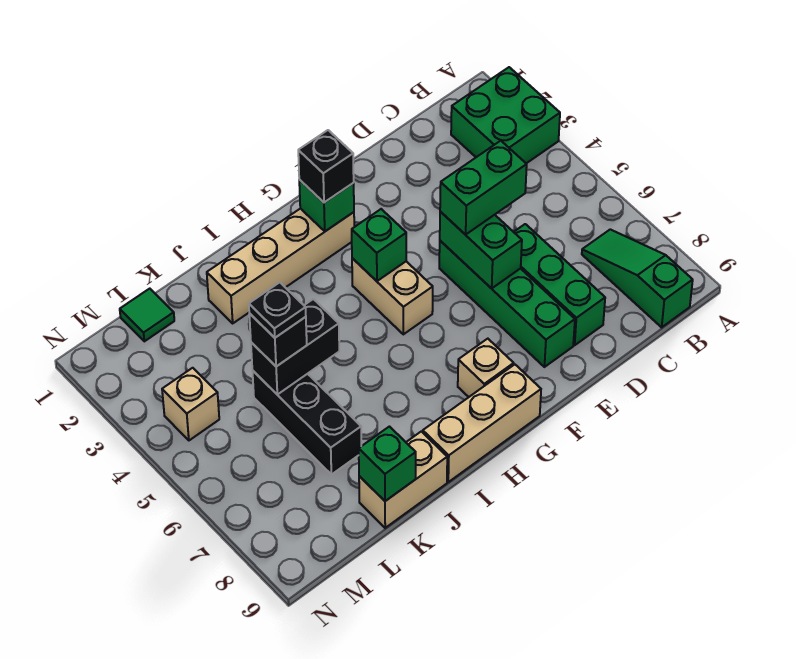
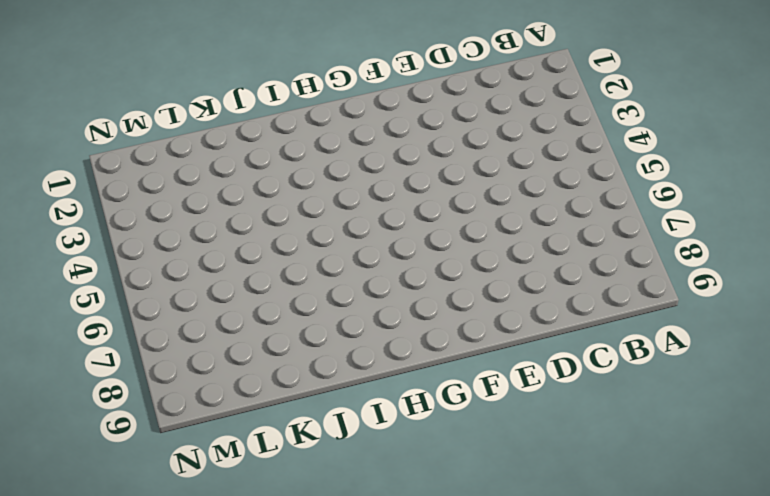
none -> green 2x2 brick [451,67,560,164]
none -> green 1x3 slope [582,229,693,327]
none -> green 1x3 brick [514,224,605,345]

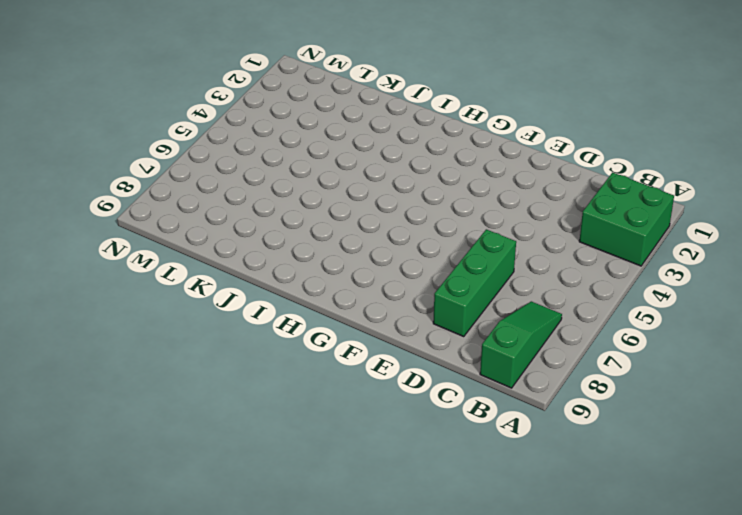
none -> green 1x4 brick [439,241,575,367]
none -> tan 1x4 brick [207,209,354,323]
none -> tan 1x2 brick [352,258,433,334]

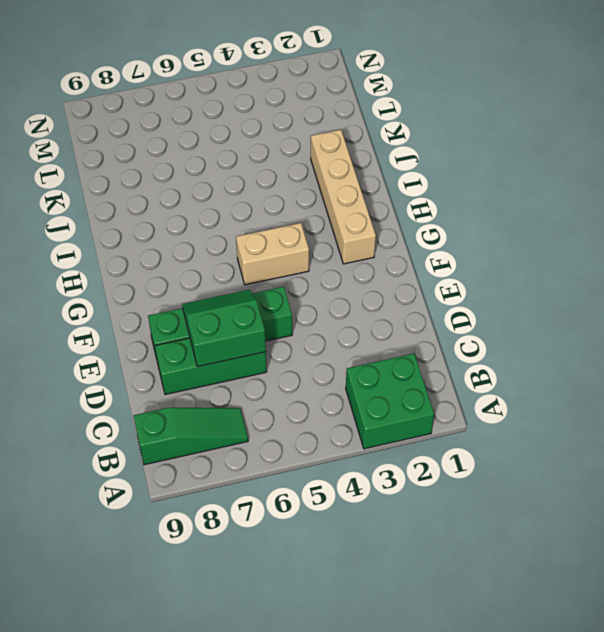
green 2x2 slope [182,290,266,367] -> green 1x2 brick [440,212,522,289]
none -> tan 1x1 brick [458,339,514,397]
none -> tan 1x3 brick [423,365,541,482]
none -> tan 1x2 brick [359,432,447,528]

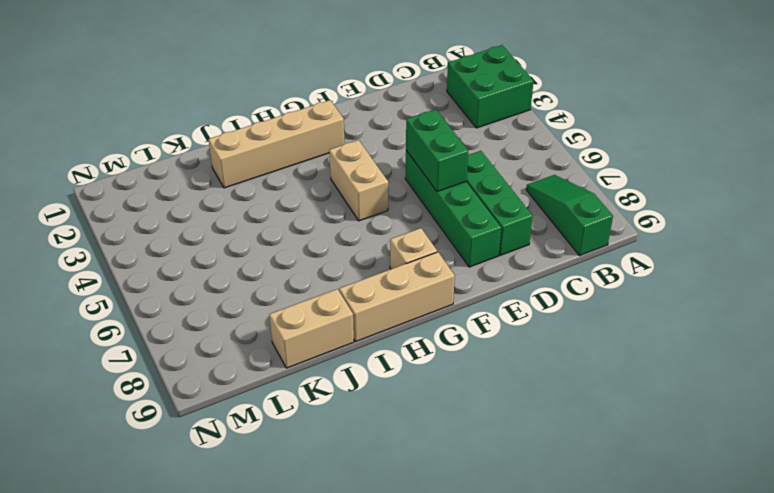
none -> black 1x3 brick [252,371,361,474]
none -> green 1x1 tile [120,289,174,341]
none -> tan 1x1 brick [162,368,219,440]

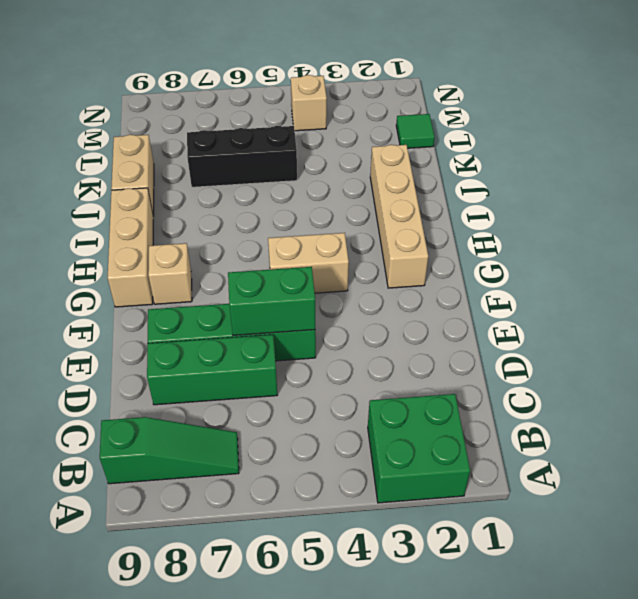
none -> green 1x1 brick [299,180,354,231]
none -> green 1x1 brick [352,209,406,281]
none -> black 1x2 brick [251,299,339,394]

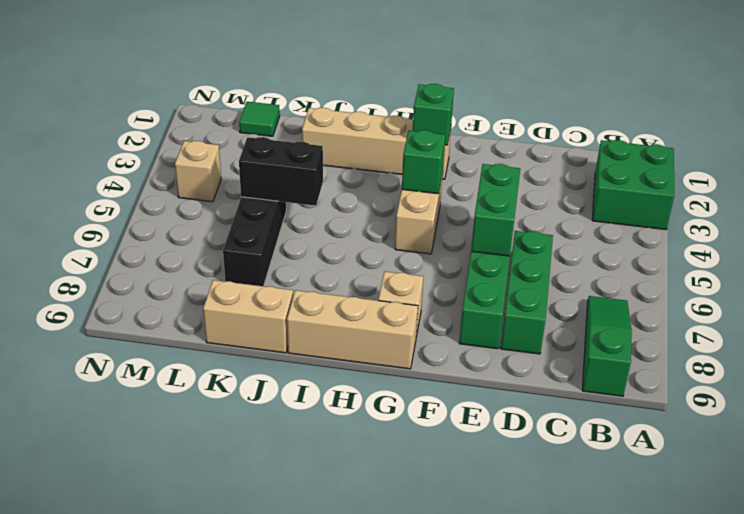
none -> green 1x1 brick [359,427,416,501]
none -> green 1x2 brick [440,141,527,235]
none -> black 1x1 brick [298,130,354,203]

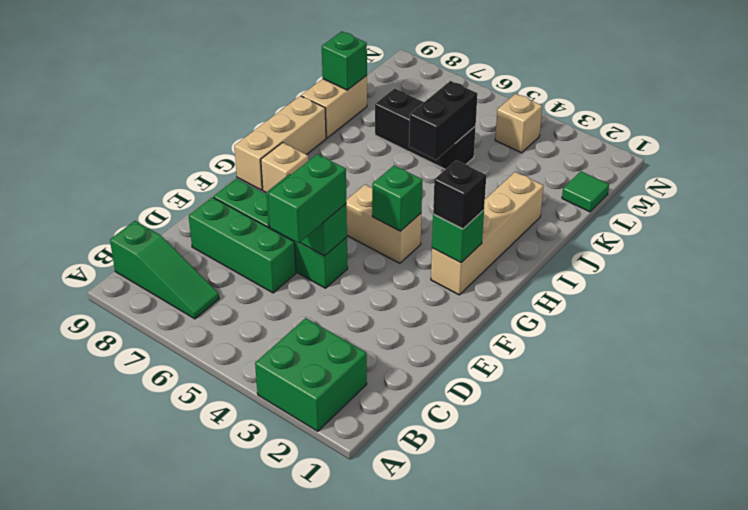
none -> black 1x1 brick [249,313,307,367]
none -> black 1x1 plate [249,282,306,338]

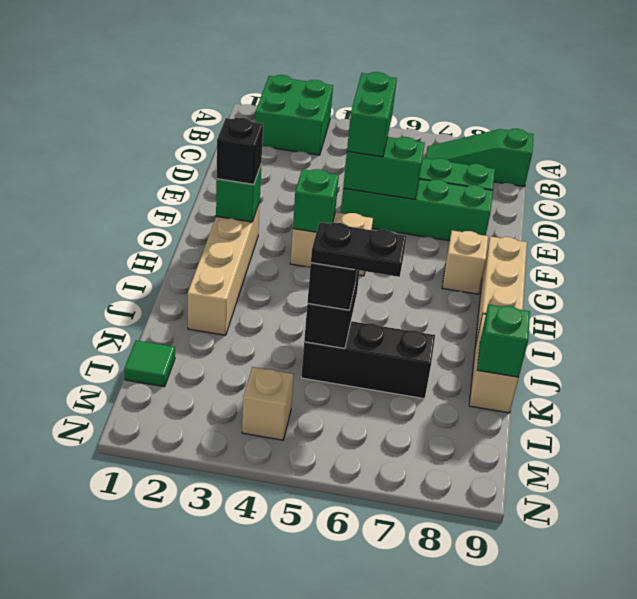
black 1x2 plate [311,222,407,277] -> black 1x1 plate [249,282,306,338]

